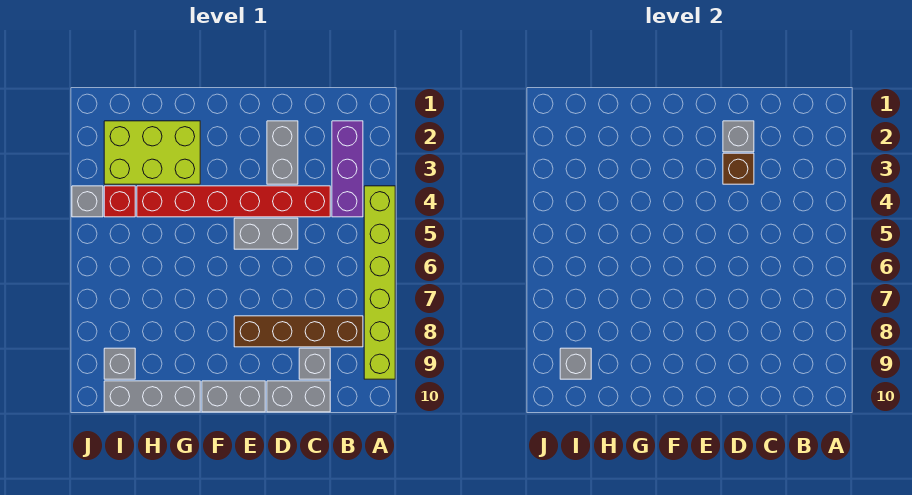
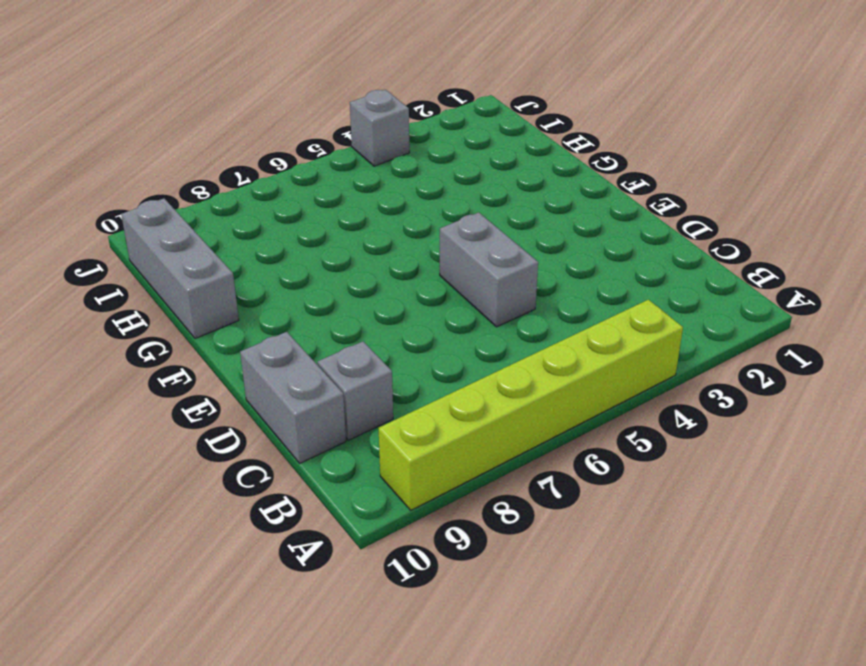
none -> purple 1x3 brick [332,121,363,217]
none -> brown 1x4 brick [234,316,363,347]
none -> red 1x6 brick [137,186,330,217]

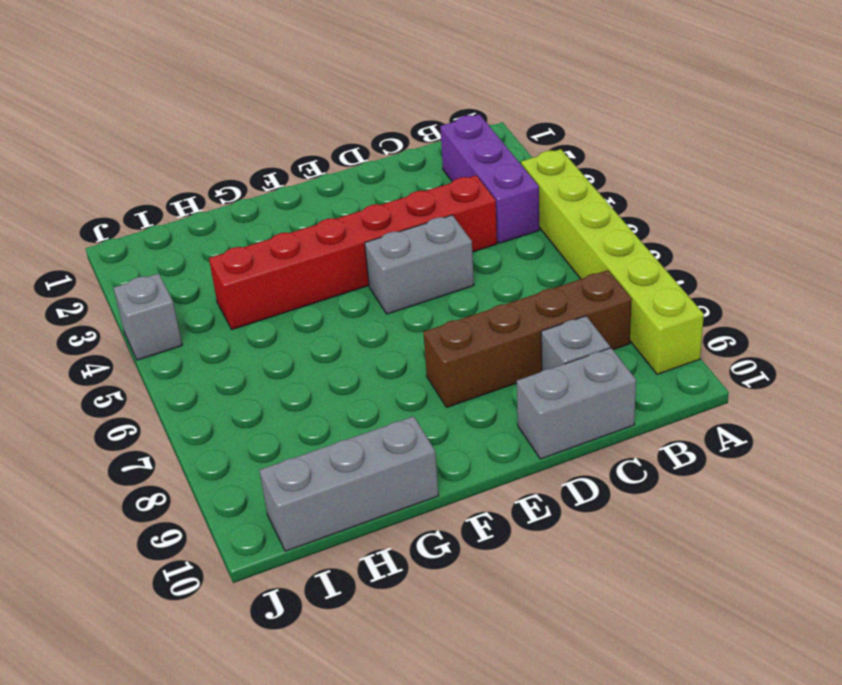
none -> grey 1x2 brick [267,121,298,184]
none -> grey 1x2 brick [202,381,265,412]
none -> lime 2x3 brick [104,121,200,184]

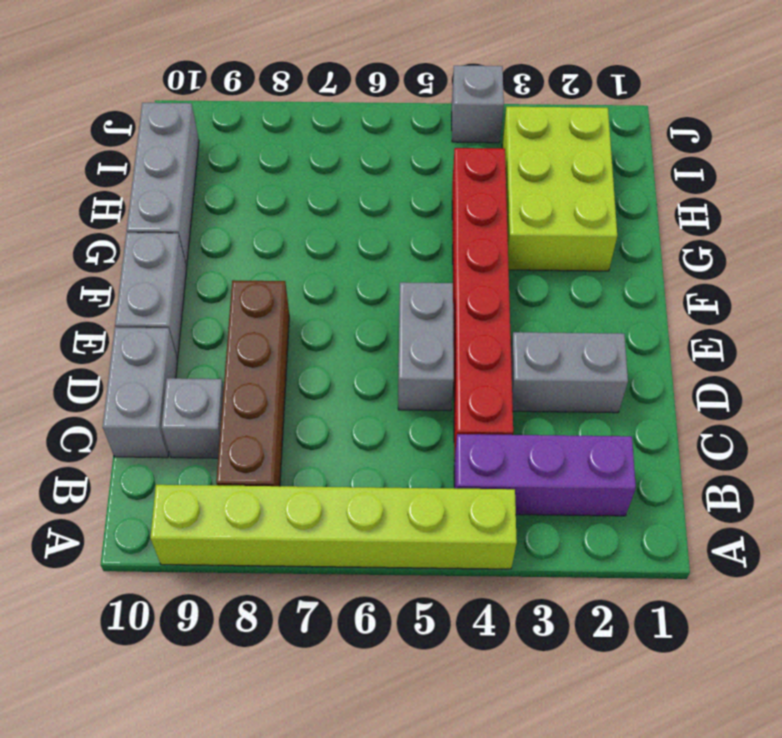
none -> red 1x1 brick [104,186,135,217]
none -> grey 1x1 brick [104,348,135,379]
none -> grey 1x1 brick [723,121,754,152]

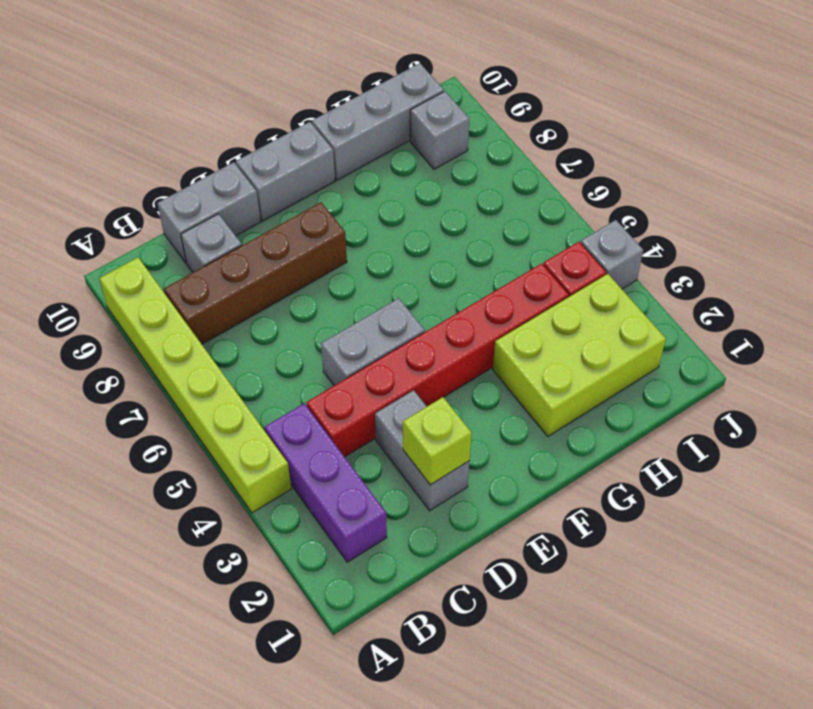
lime 1x1 brick [403,397,472,485] -> grey 1x1 brick [723,121,754,152]
none -> brown 1x1 brick [723,153,754,184]
none -> grey 1x1 brick [560,348,591,379]

